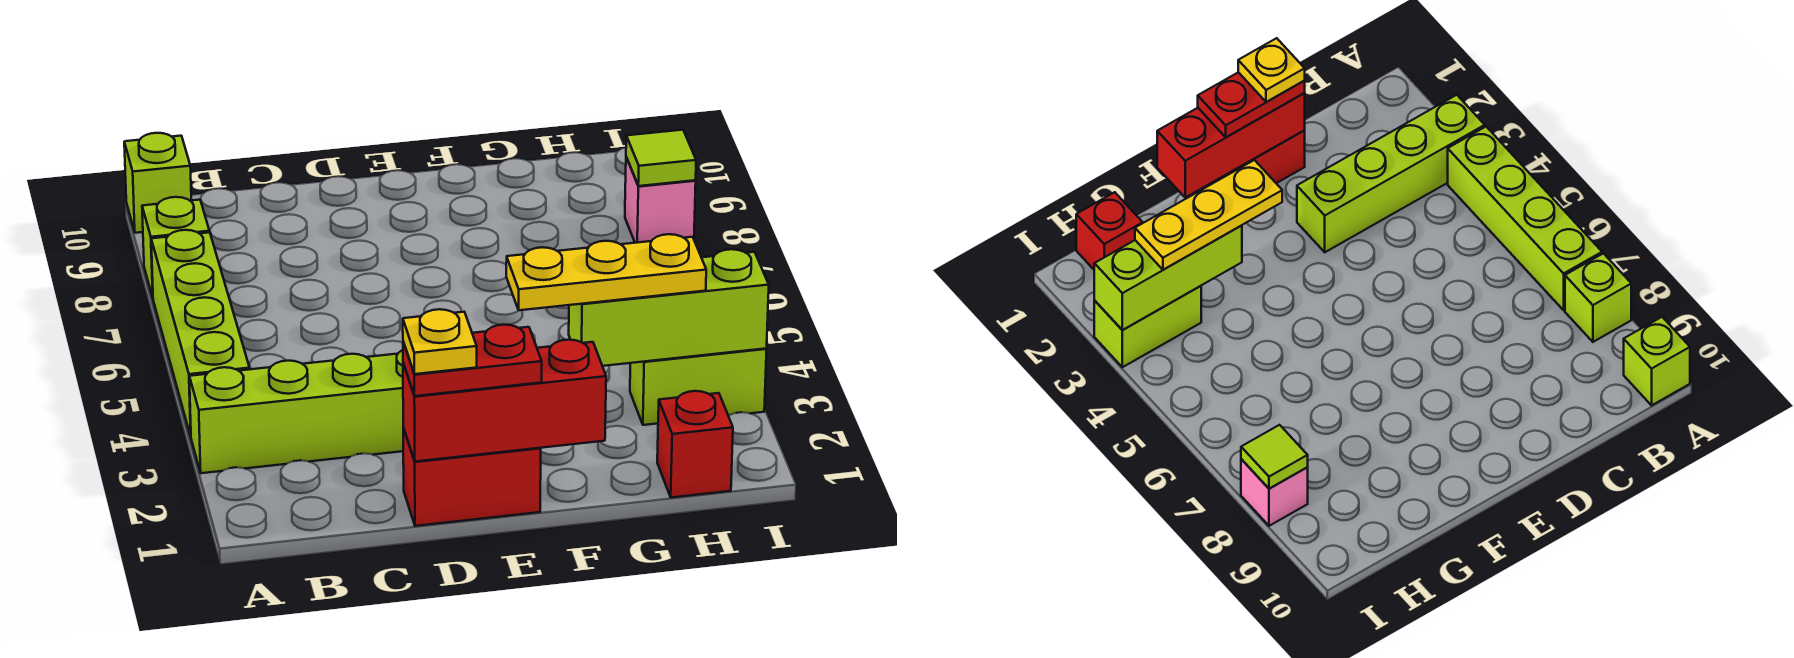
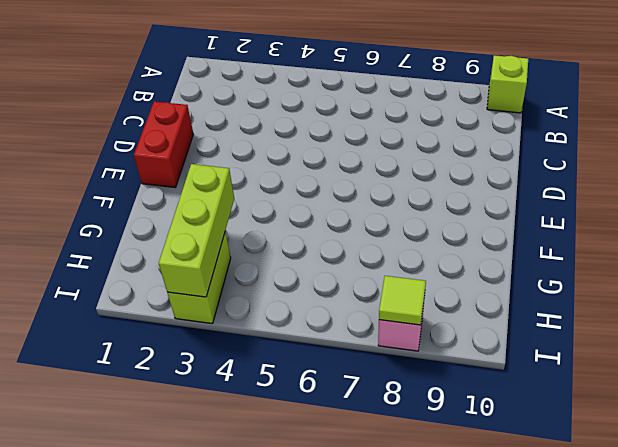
none -> lime 1x4 brick [189,350,404,473]
none -> lime 1x4 brick [151,230,250,436]
none -> lime 1x1 brick [142,197,210,297]

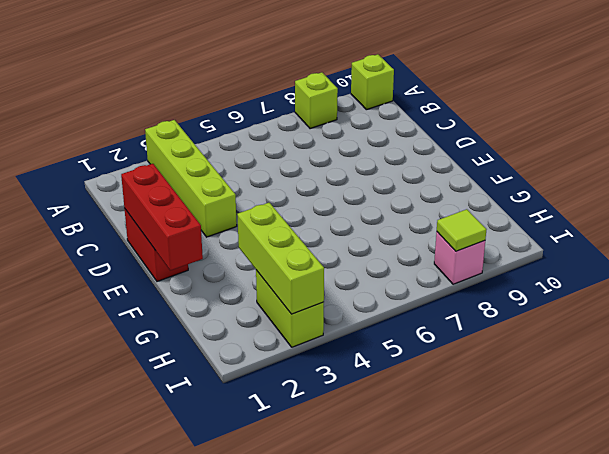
none -> lime 1x4 brick [151,230,250,436]
none -> red 1x1 brick [657,391,733,498]
none -> red 1x2 plate [403,325,542,396]

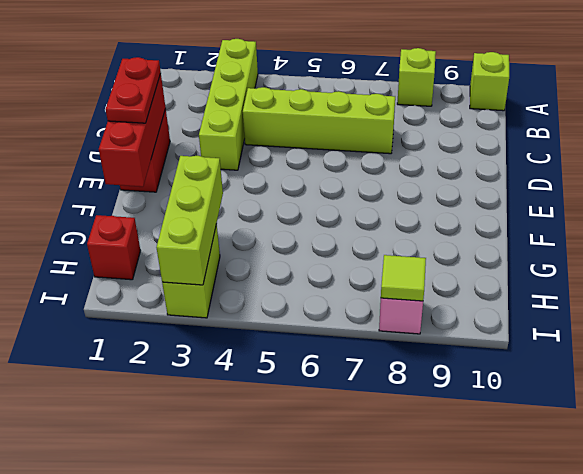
lime 1x4 brick [243,87,395,154] -> lime 1x4 brick moved to [151,230,250,436]
none -> yellow 1x3 plate [506,234,706,310]
none -> yellow 1x1 plate [403,309,477,374]

